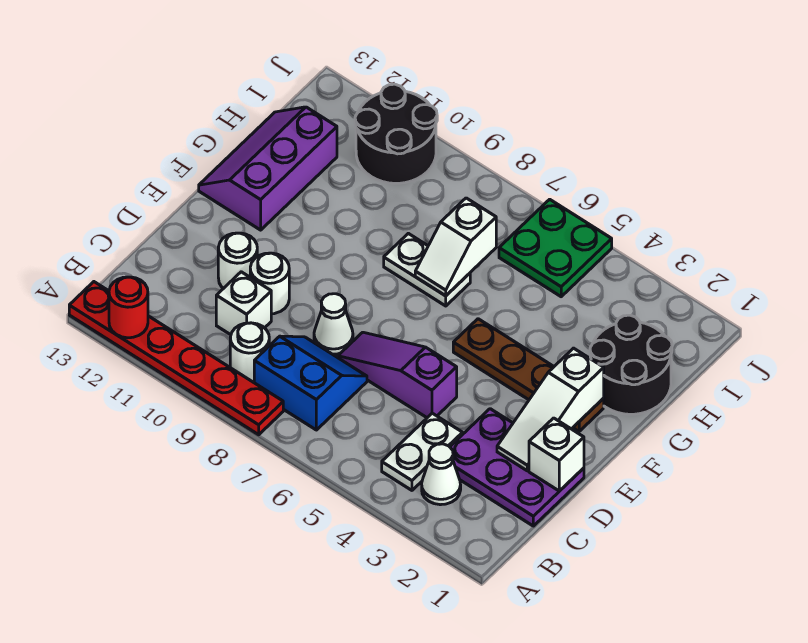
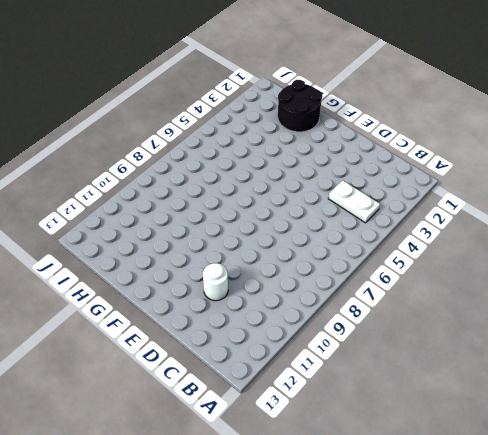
none -> red 1x6 plate [69,282,283,435]
none -> white 1x1 cone [422,444,461,505]
none -> blue 2x2 slope [254,336,367,430]

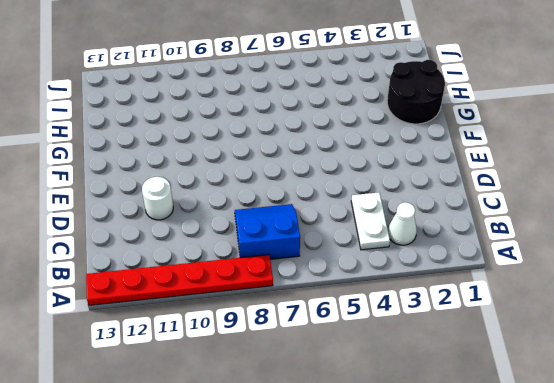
none -> white 1x1 round brick [230,323,269,382]
none -> purple 2x3 plate [450,409,584,526]
none -> white 1x1 brick [216,272,271,335]

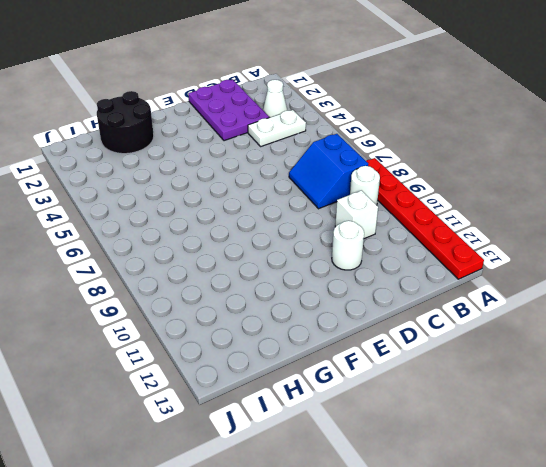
none -> purple 1x3 slope [338,332,457,418]
none -> white 1x1 cone [314,294,353,354]
none -> white 1x1 round brick [250,253,289,314]

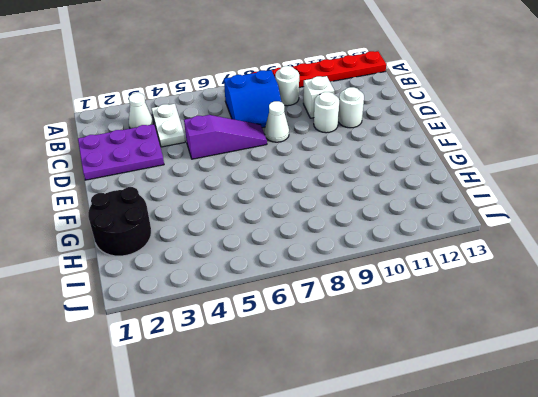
none -> brown 1x4 plate [453,319,604,431]
none -> purple 2x3 slope [199,107,337,230]
none -> white 1x2 plate [384,233,470,306]

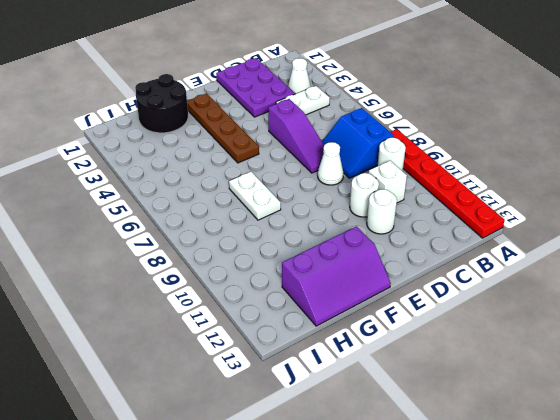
none -> green 2x2 plate [499,199,612,297]
none -> black 2x2 round brick [355,84,437,183]
none -> red 1x1 round brick [109,277,148,338]

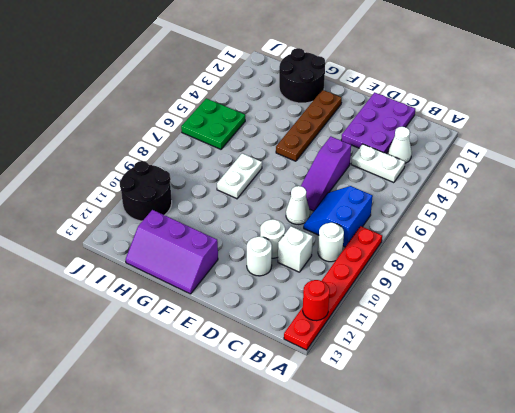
none -> white 1x1 brick [529,418,584,491]
none -> white 1x3 slope [497,348,604,471]
none -> white 1x2 slope [415,198,496,296]

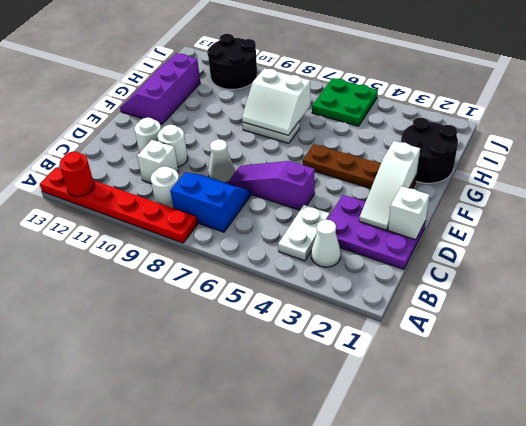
white 2x2 slope [242,68,311,135] -> white 1x2 slope [415,198,496,296]

